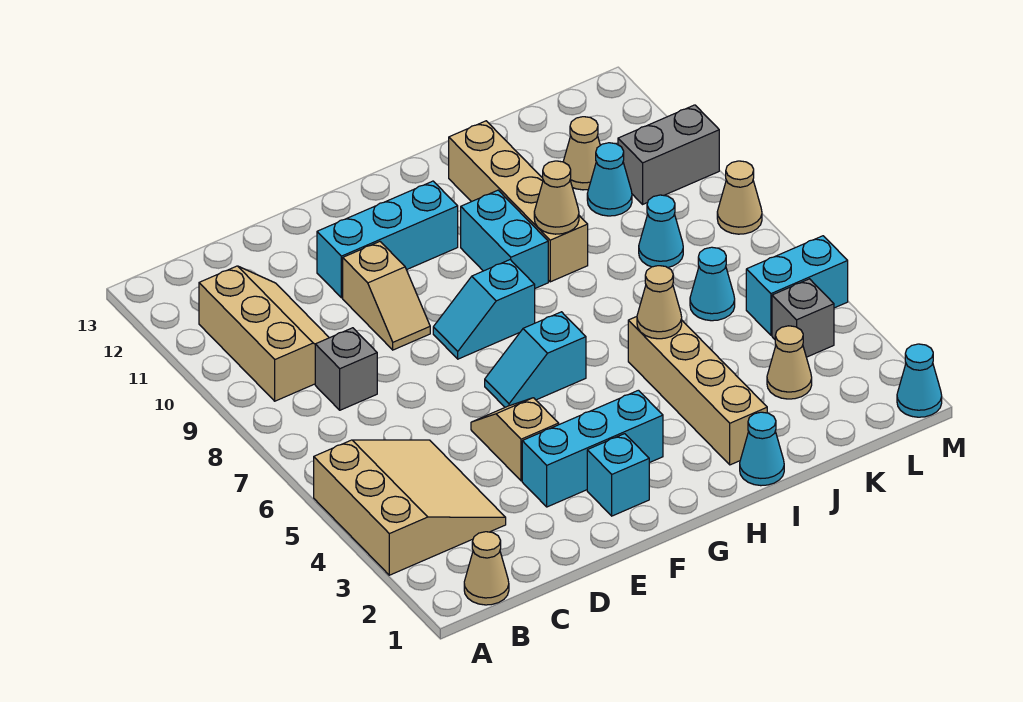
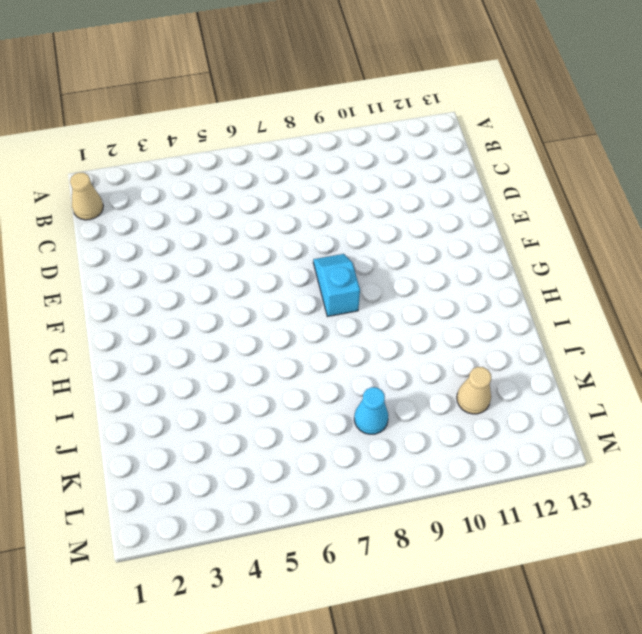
none -> tan 3x3 slope [314,440,506,575]
none -> tan 2x3 slope [199,266,329,401]
none -> grey 1x1 brick [315,328,377,410]

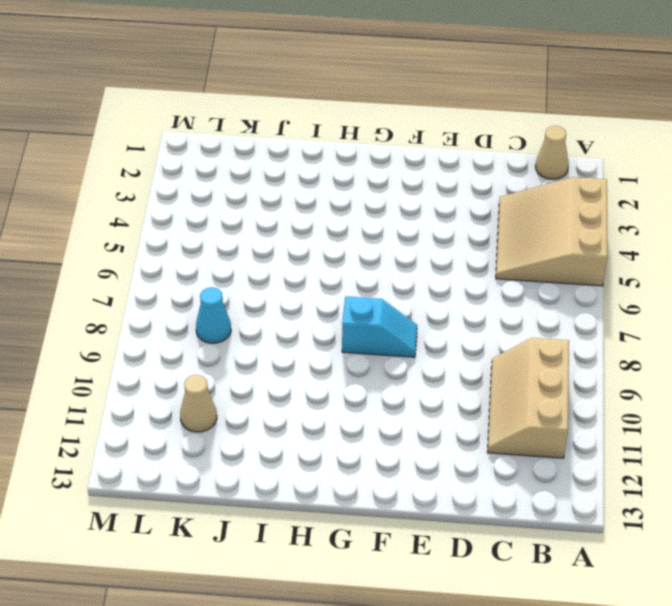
none -> grey 1x1 brick [315,328,377,410]
none -> cyan 1x3 brick [522,390,663,507]
none -> tan 1x2 slope [471,398,559,481]

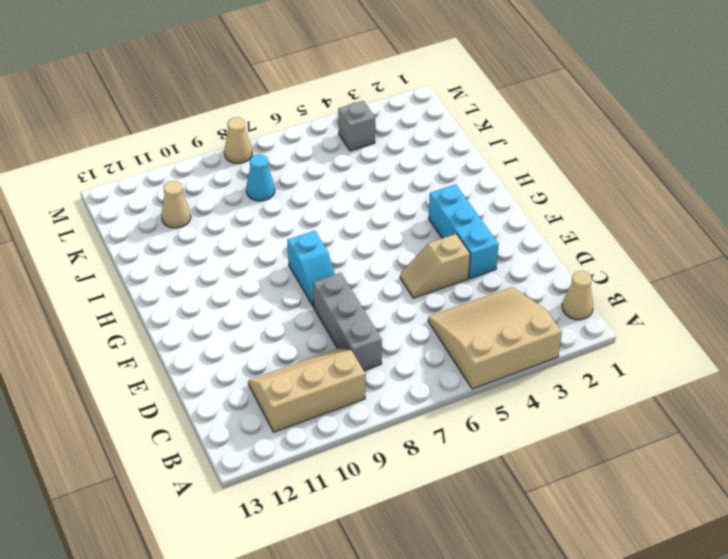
grey 1x3 brick [313,273,382,371] -> grey 1x1 brick [315,328,377,410]
none -> tan 1x2 slope [343,242,430,350]
none -> cyan 1x3 brick [317,181,458,298]
none -> cyan 1x1 brick [587,434,649,516]

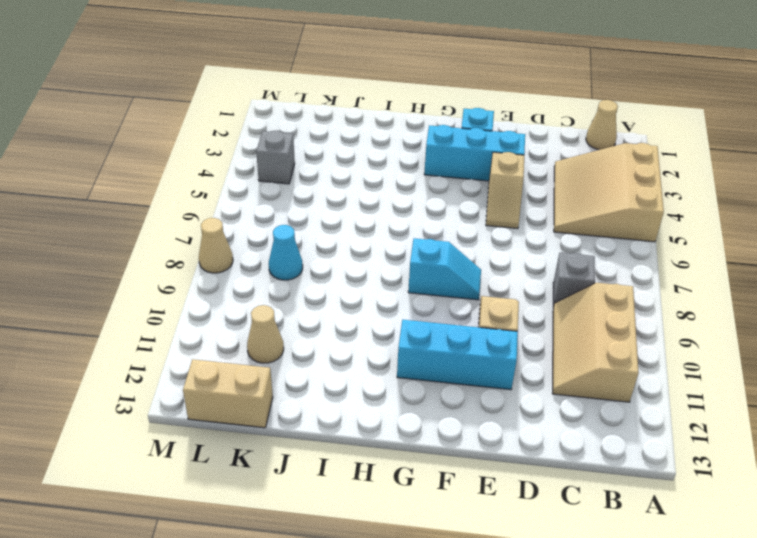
tan 1x2 brick [183,359,273,428] -> none
none -> cyan 1x2 slope [485,312,586,407]
none -> cyan 1x2 brick [461,190,548,288]
none -> cyan 1x1 cone [740,412,784,486]

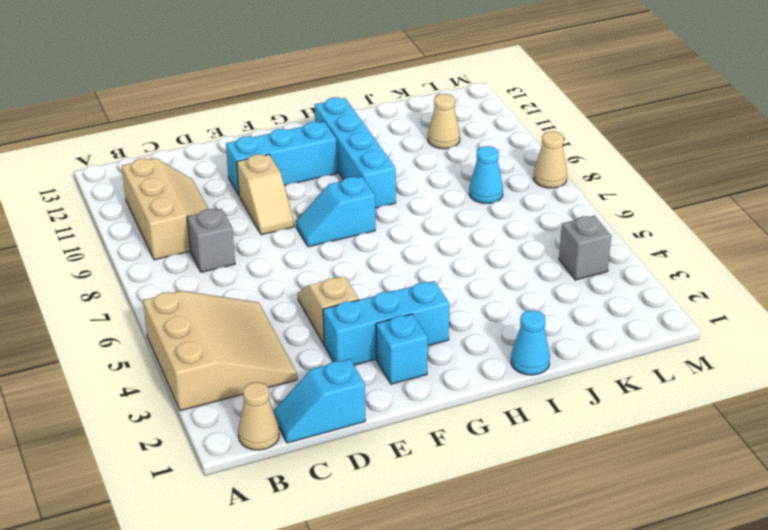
cyan 1x2 slope [273,359,365,443] -> cyan 1x2 slope moved to [485,312,586,407]
cyan 1x4 brick [315,98,396,208] -> cyan 1x2 brick [461,190,548,288]
none -> tan 1x4 brick [628,317,767,465]
none -> tan 1x4 brick [449,121,588,282]
none -> tan 1x1 cone [767,326,812,399]

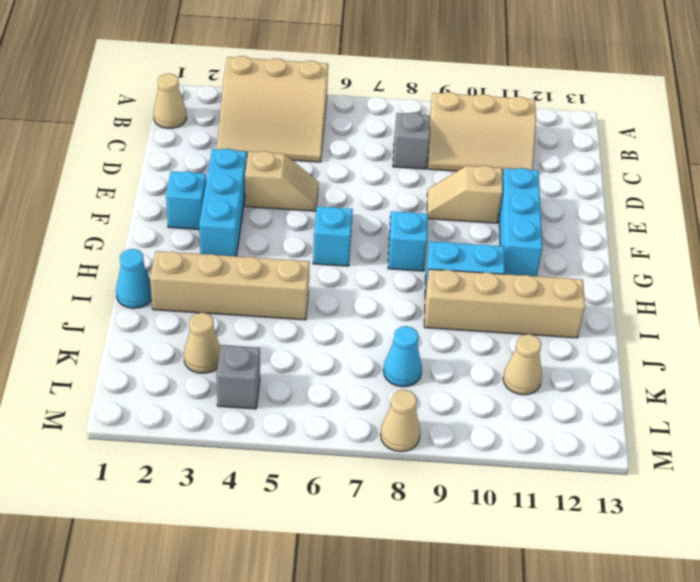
none -> cyan 1x1 cone [690,247,735,321]
none -> cyan 1x1 cone [587,143,632,216]
none -> cyan 1x2 brick [746,236,848,335]

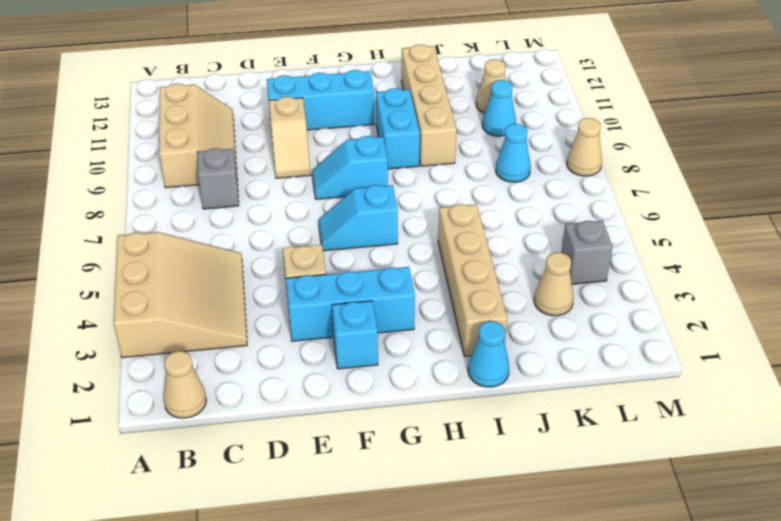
none -> cyan 1x1 cone [690,247,735,321]
none -> cyan 1x2 brick [746,236,848,335]
none -> grey 1x2 brick [618,105,719,204]

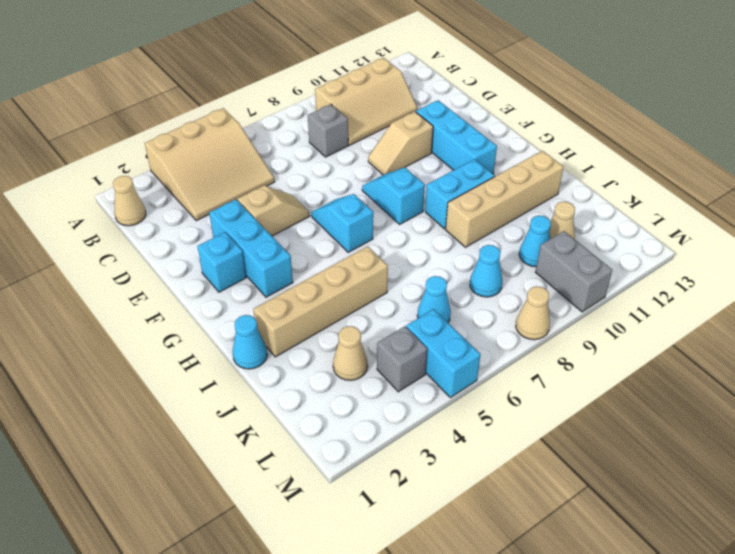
none -> cyan 1x1 cone [897,344,942,417]
none -> tan 1x1 cone [637,266,682,339]
none -> tan 1x1 cone [534,161,579,234]

